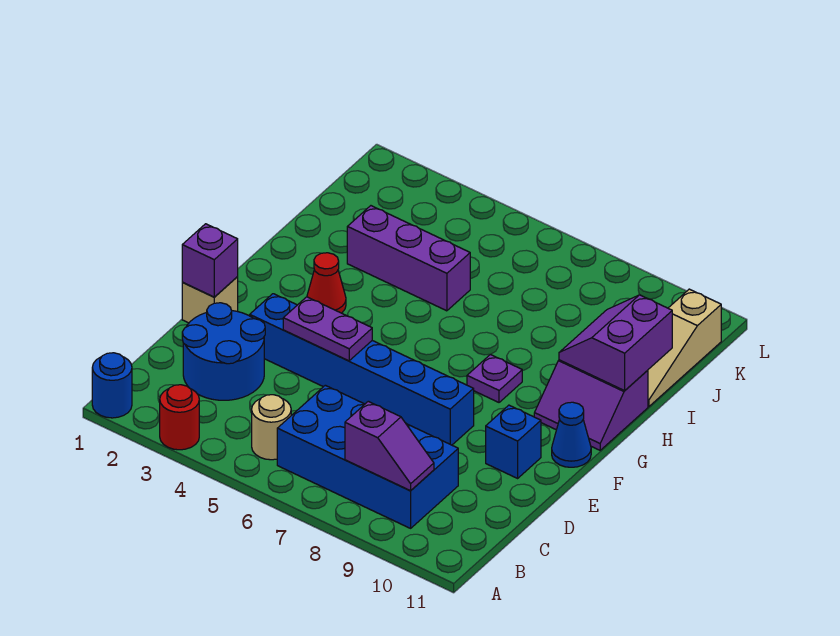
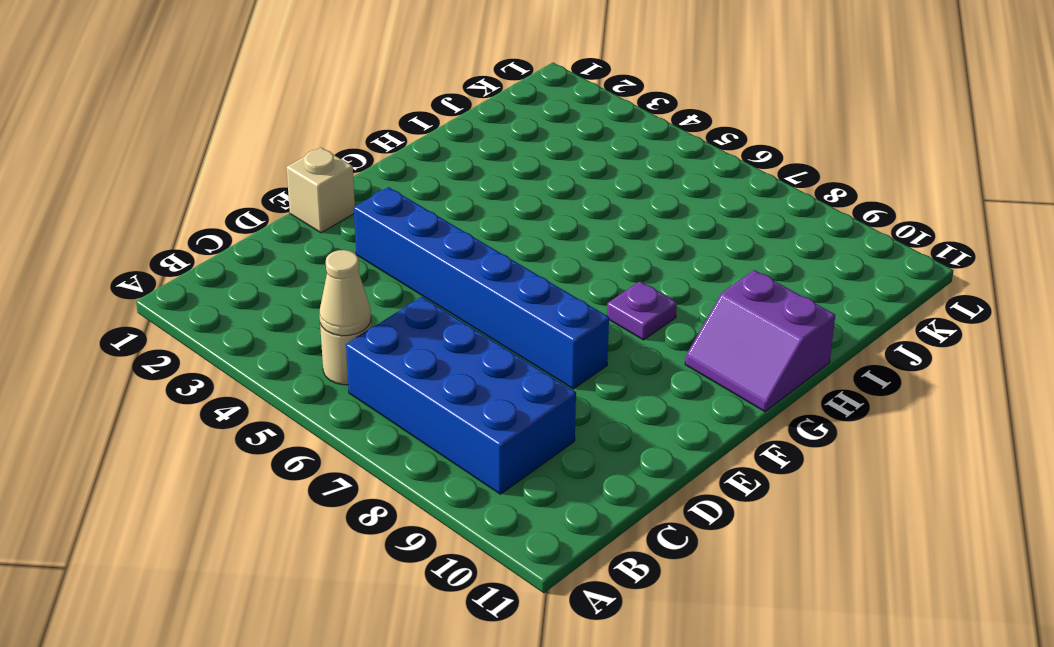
tan 1x1 cone [319,250,371,336] -> none
none -> blue 1x1 round brick [92,353,132,418]
none -> red 1x1 round brick [160,385,199,450]
none -> blue 2x2 round brick [182,303,265,400]

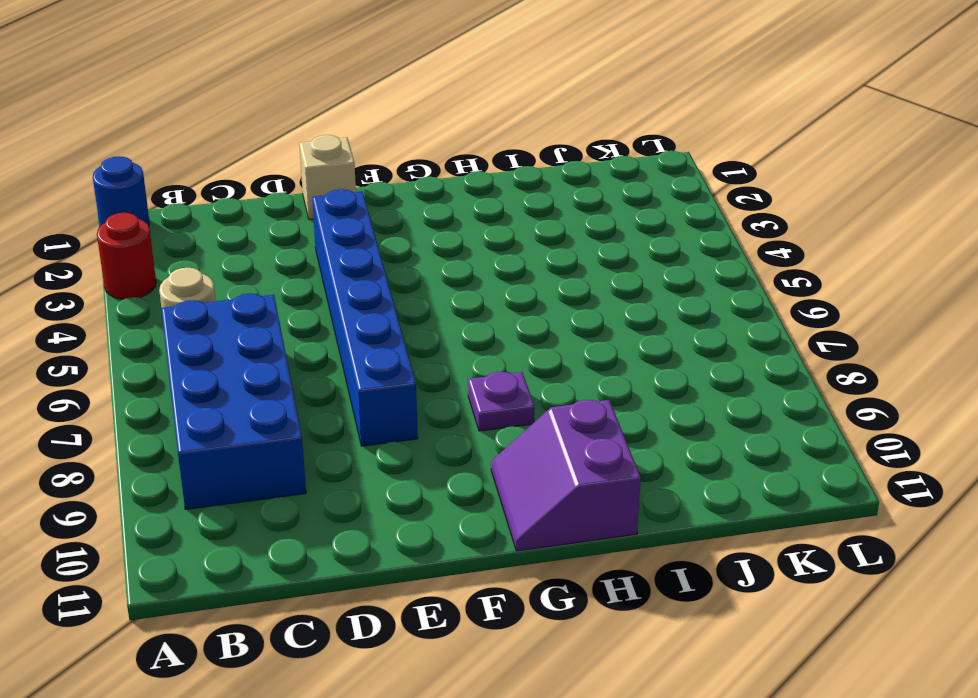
none -> blue 2x2 round brick [182,303,265,400]
none -> blue 1x1 brick [486,405,541,478]
none -> blue 1x1 cone [552,402,591,467]

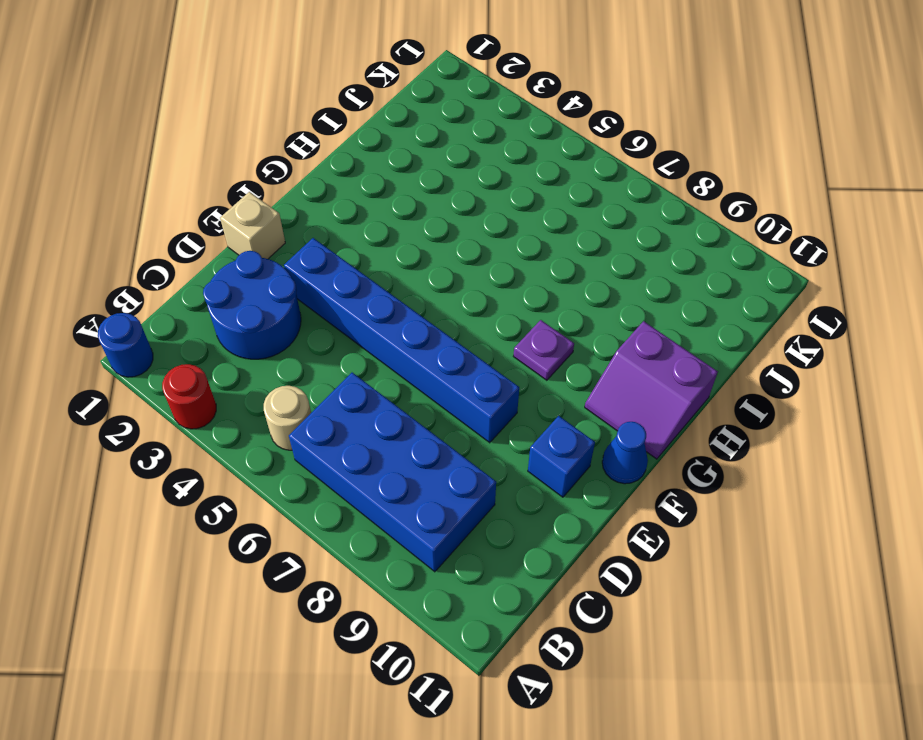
none -> red 1x1 cone [307,253,346,313]
none -> purple 1x3 brick [347,206,470,311]
none -> tan 1x3 slope [648,289,721,406]

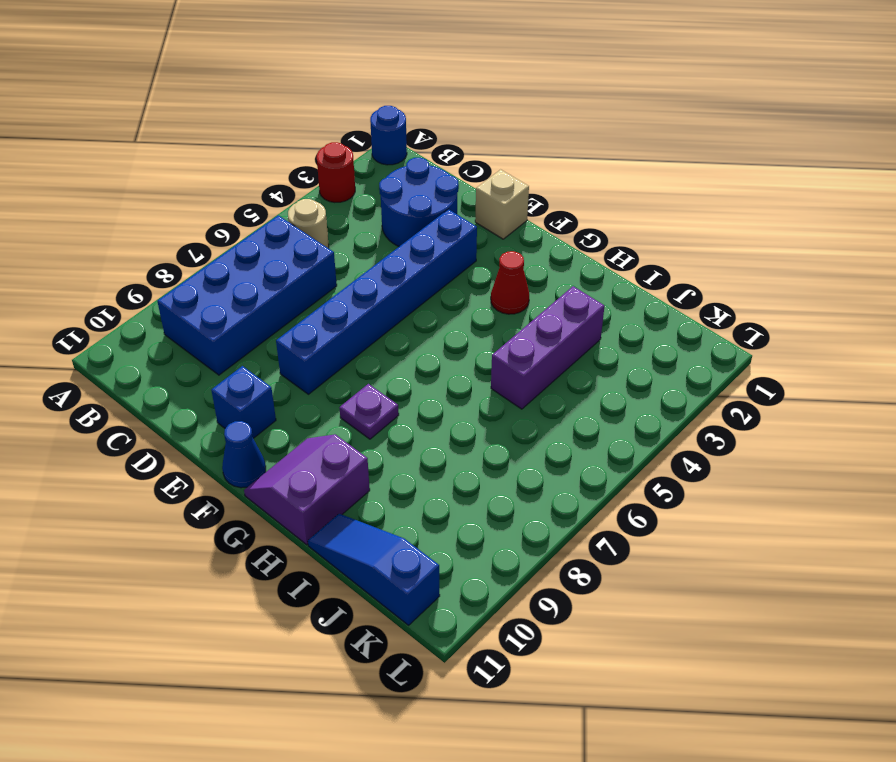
blue 1x3 slope [308,514,440,625] -> tan 1x3 slope [648,289,721,406]
none -> purple 1x2 slope [345,401,434,491]
none -> purple 1x1 brick [182,224,238,297]
none -> purple 1x2 plate [283,297,372,361]

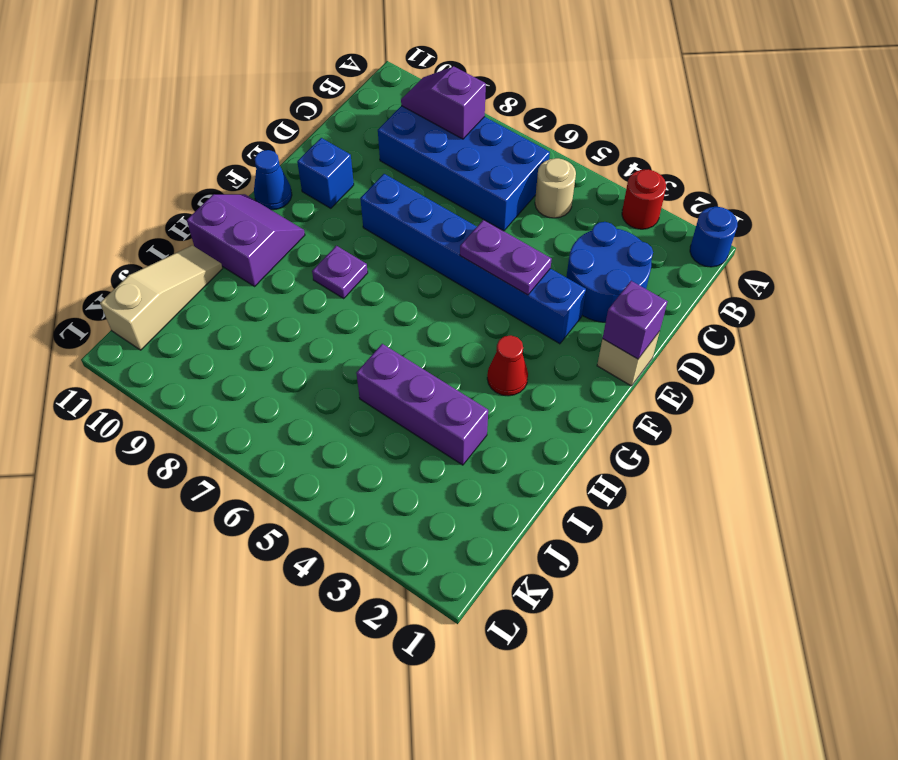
none -> purple 2x2 slope [559,295,672,391]

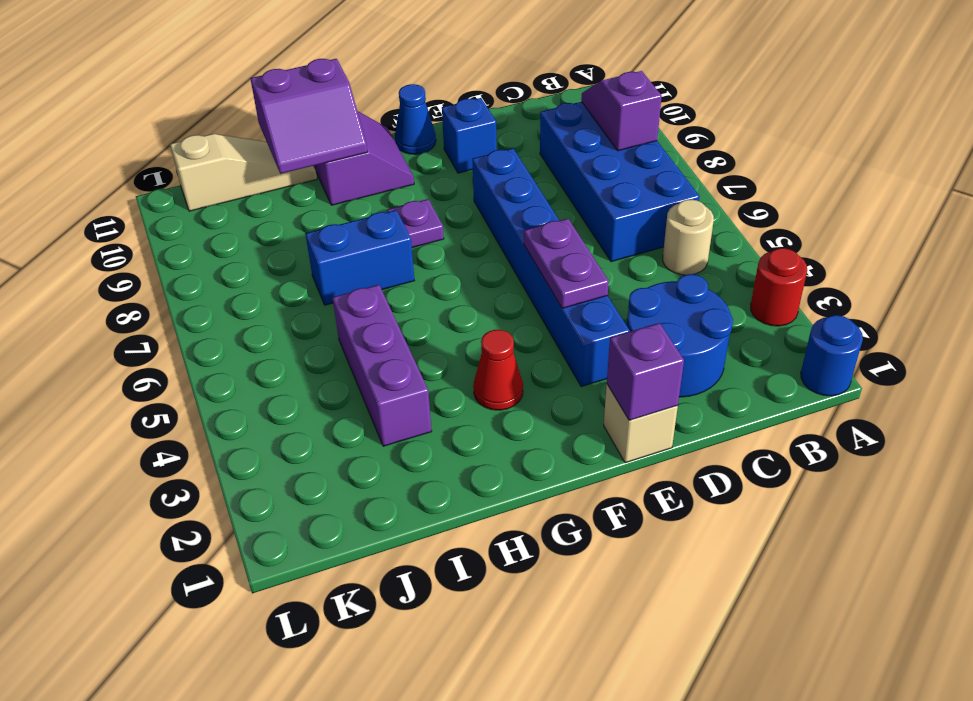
blue 1x2 brick [306,210,414,305] -> none

